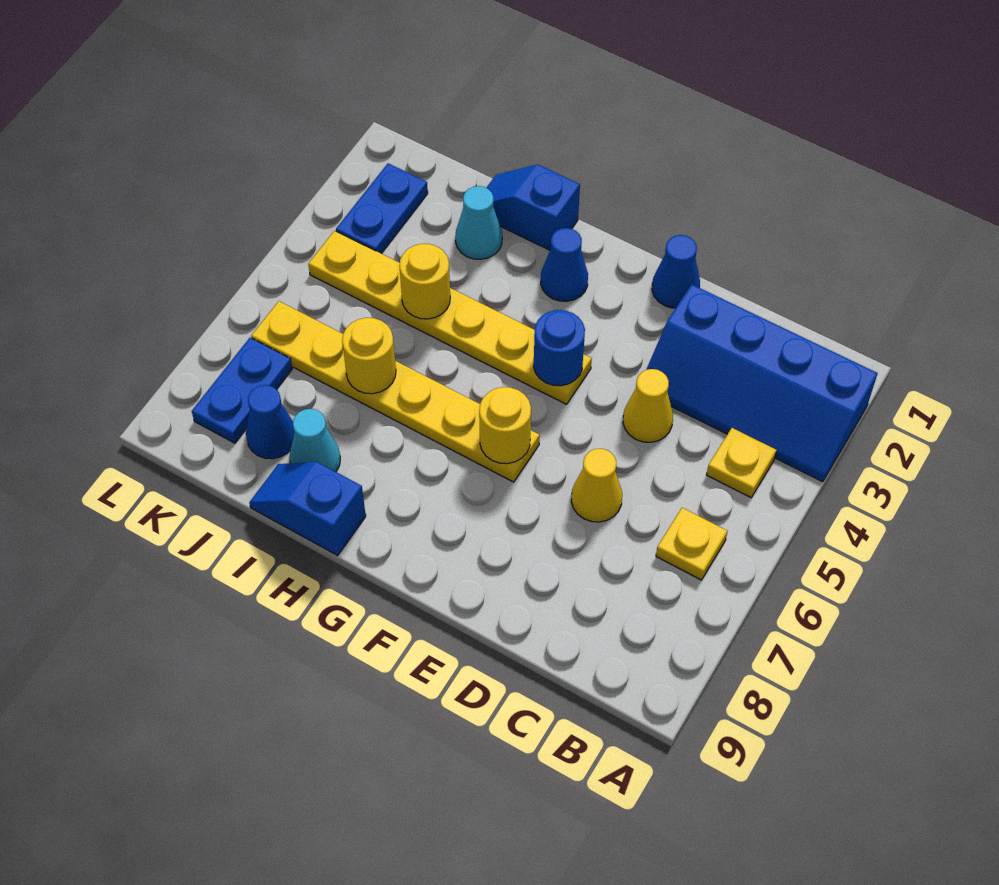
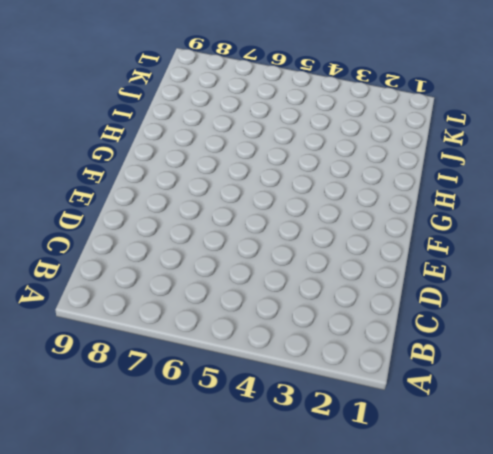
none -> blue 2x4 slope [646,285,878,482]
none -> yellow 1x1 plate [707,428,777,497]
none -> yellow 1x1 plate [656,508,727,580]

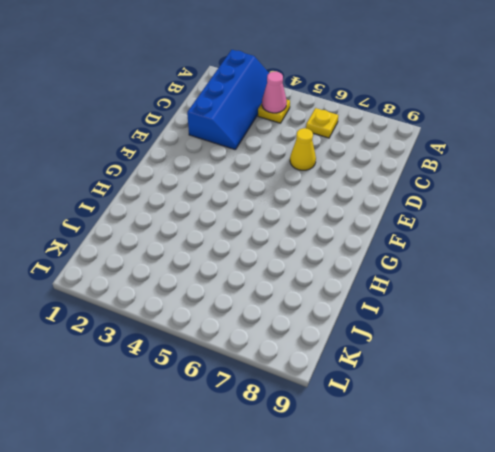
pink 1x1 cone [262,72,287,113] -> none
none -> yellow 1x1 cone [623,369,673,442]
none -> blue 1x1 cone [652,235,700,308]
none -> yellow 1x6 plate [308,231,592,404]

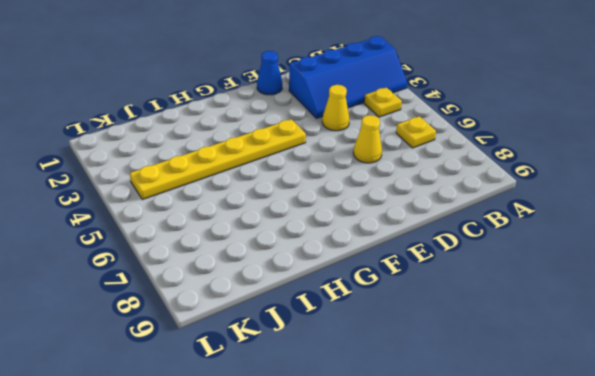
none -> yellow 1x6 plate [251,301,540,482]
none -> blue 1x1 cone [541,228,588,301]
none -> blue 1x2 slope [486,165,580,250]

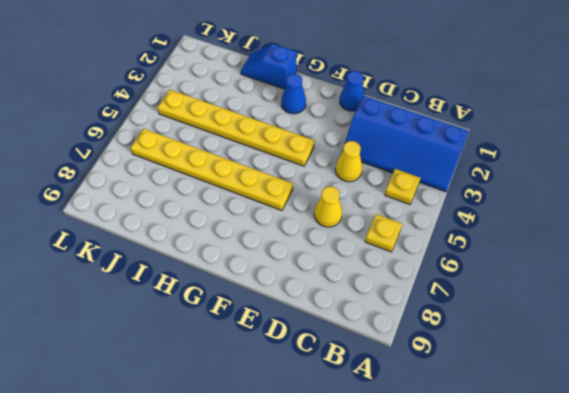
none -> blue 1x2 slope [249,462,366,555]
none -> cyan 1x1 cone [455,186,502,259]
none -> cyan 1x1 cone [289,409,340,472]

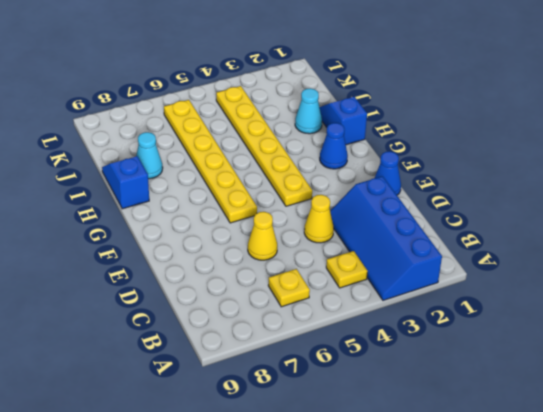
none -> blue 1x1 cone [246,385,294,459]
none -> blue 1x2 plate [336,163,428,254]
none -> blue 1x2 plate [192,338,292,443]

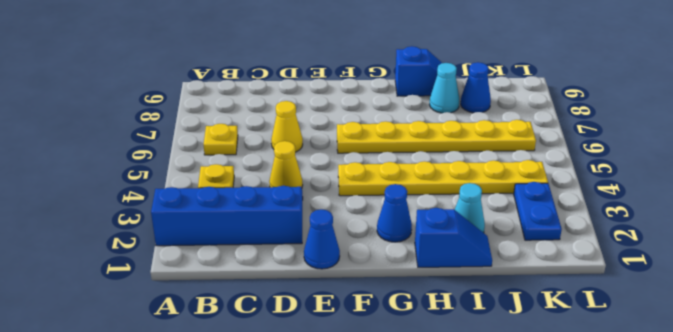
none -> blue 1x2 plate [192,338,292,443]
none -> blue 1x1 round brick [534,310,585,386]
none -> yellow 1x1 round brick [479,387,531,464]

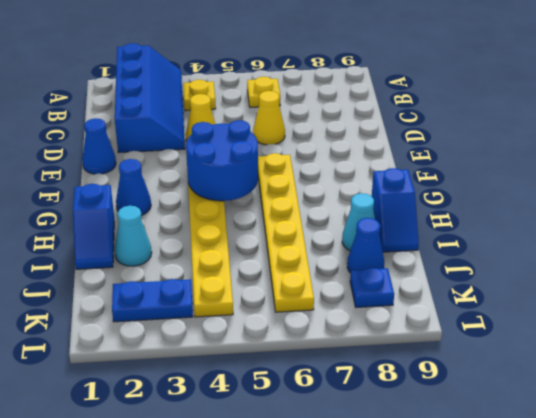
blue 2x2 round brick [186,120,258,201] -> blue 1x1 round brick [534,310,585,386]
blue 1x1 plate [350,268,394,307] -> blue 1x2 plate [192,338,292,443]
none -> yellow 1x1 round brick [479,387,531,464]
none -> yellow 1x1 round brick [399,244,450,319]
none -> yellow 1x1 round brick [342,318,396,394]

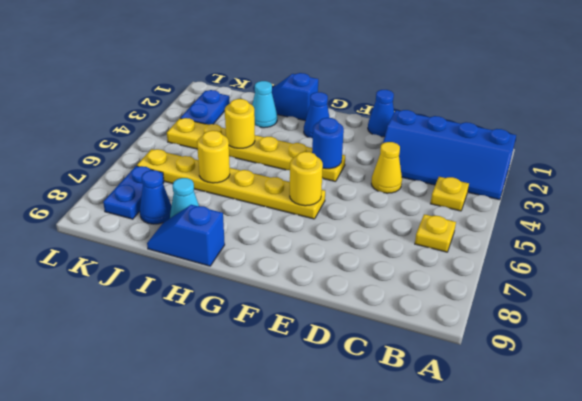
none -> yellow 1x1 cone [571,449,622,522]

